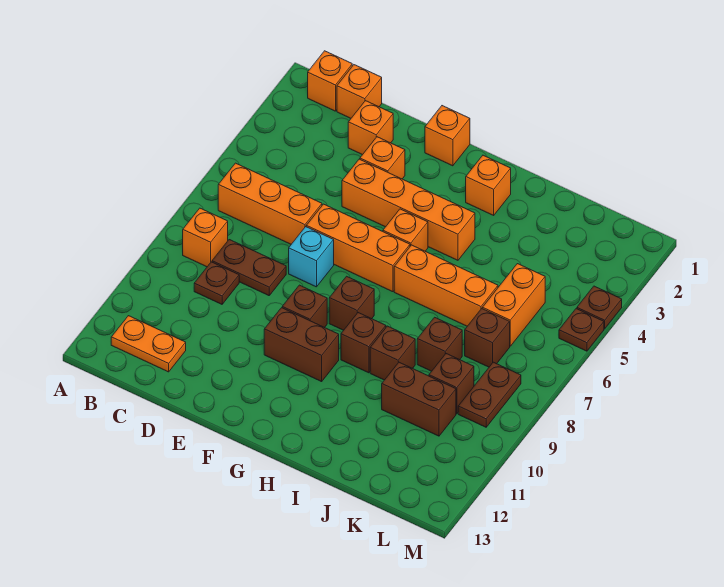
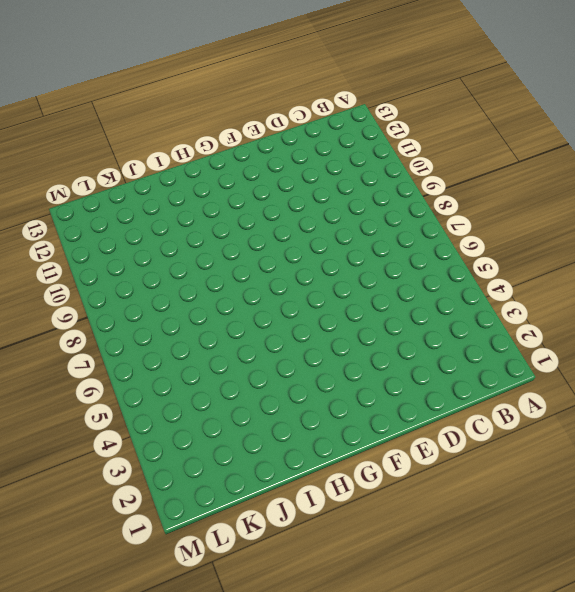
none -> orange 1x1 brick [308,51,352,111]
none -> orange 1x3 brick [218,163,322,244]
none -> orange 1x1 brick [183,208,228,267]

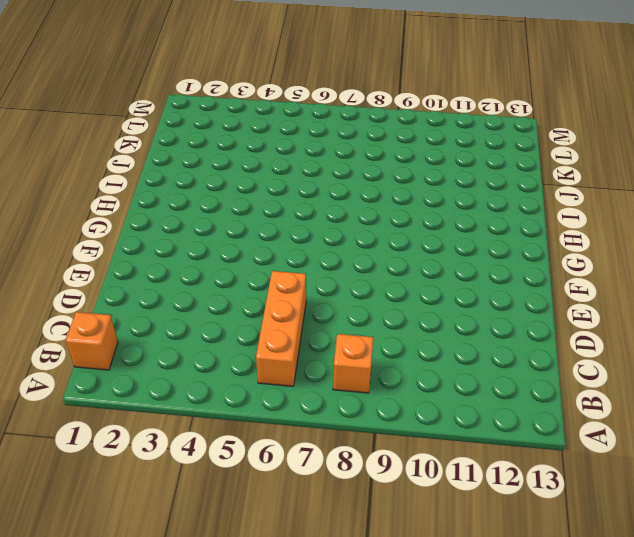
none -> orange 1x2 plate [111,316,186,372]
none -> orange 1x1 brick [337,65,382,118]
none -> brown 1x2 plate [212,240,286,296]

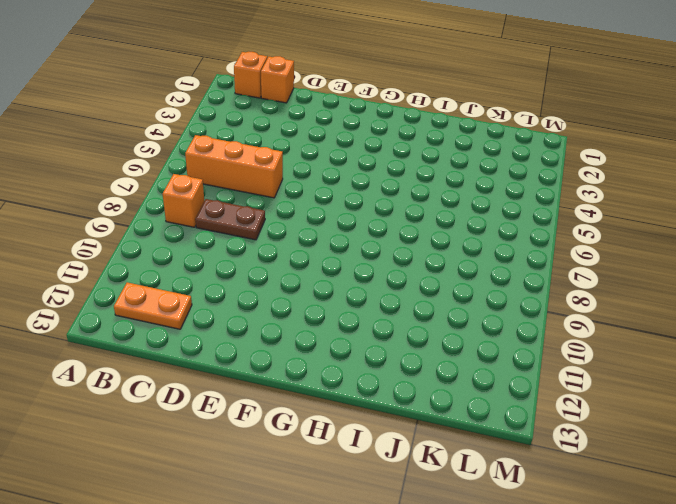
none -> brown 1x1 plate [194,262,239,304]
none -> orange 1x1 brick [348,101,393,155]
none -> orange 1x1 brick [360,137,405,179]

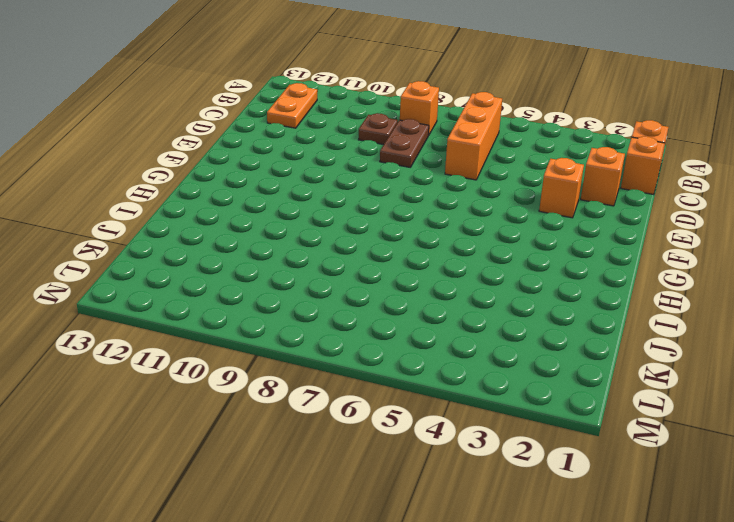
none -> orange 1x4 brick [342,159,475,260]
none -> orange 1x3 brick [306,204,410,292]
none -> cyan 1x1 brick [289,227,334,287]

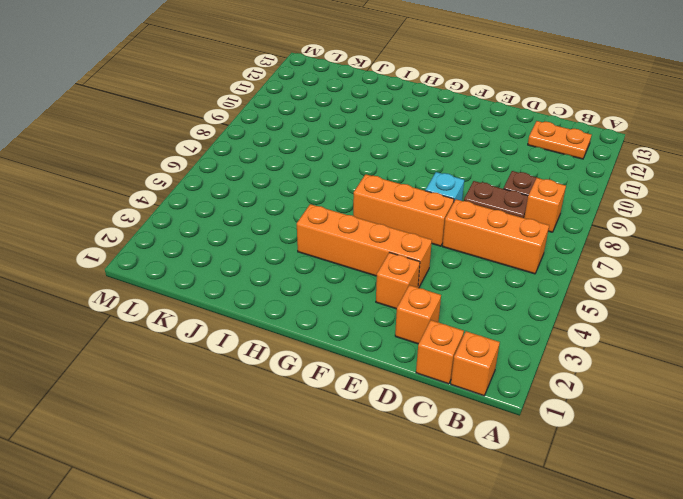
none -> orange 1x1 brick [425,106,470,166]
none -> brown 1x1 brick [282,285,327,328]
none -> brown 1x2 brick [264,308,339,382]

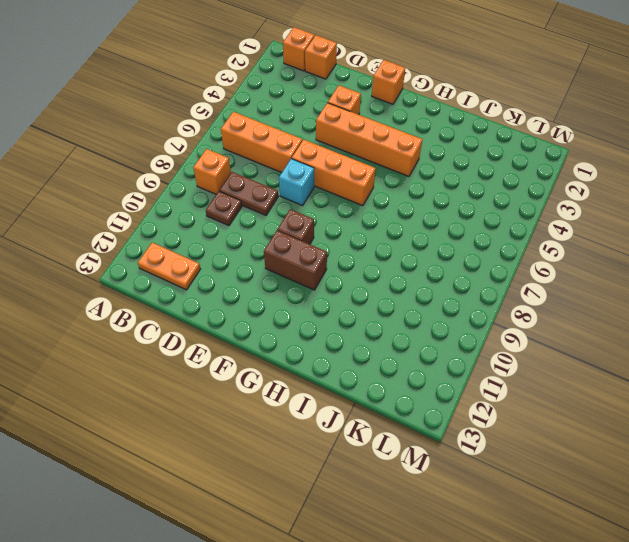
none -> orange 1x1 brick [348,101,393,155]
none -> orange 1x1 brick [383,209,428,251]
none -> brown 1x1 brick [329,276,374,330]

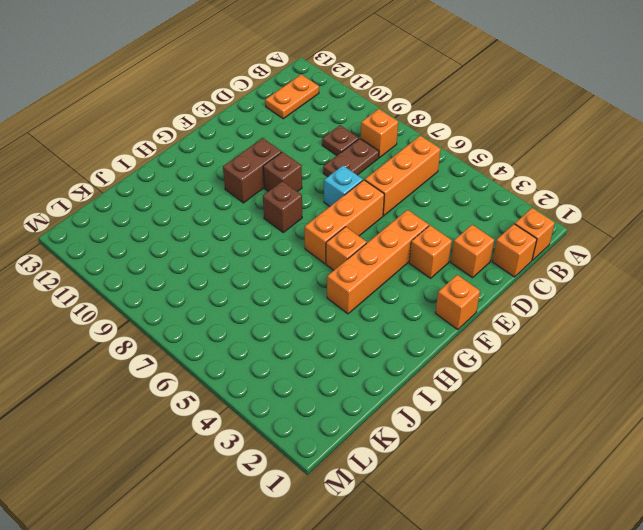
none -> orange 1x1 brick [466,155,511,215]
none -> orange 1x3 brick [394,245,498,326]
none -> brown 1x1 brick [341,313,386,373]

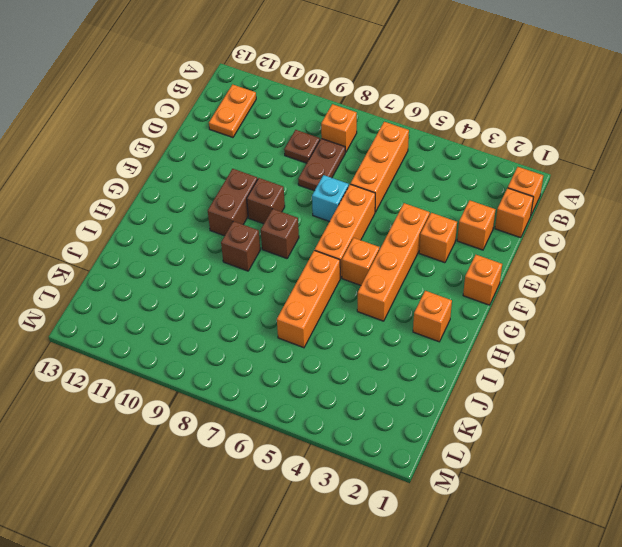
none -> brown 1x1 brick [370,326,415,380]
none -> brown 1x1 brick [417,317,462,371]
none -> brown 1x2 brick [382,362,456,436]

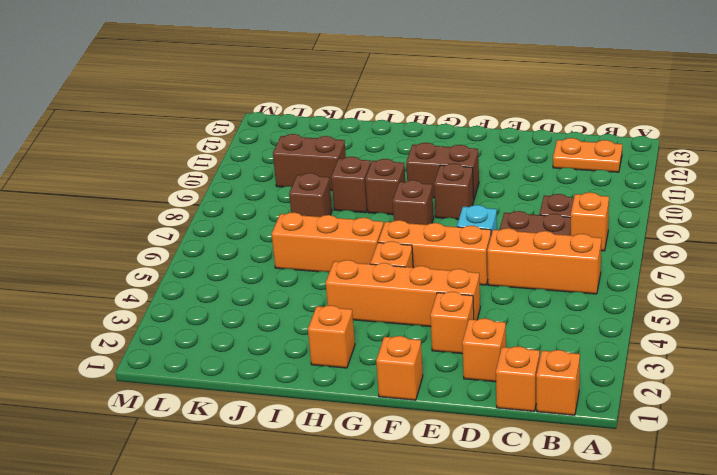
none -> orange 1x2 brick [482,264,545,346]
none -> brown 1x1 brick [465,309,510,367]
none -> brown 1x1 brick [429,354,474,414]

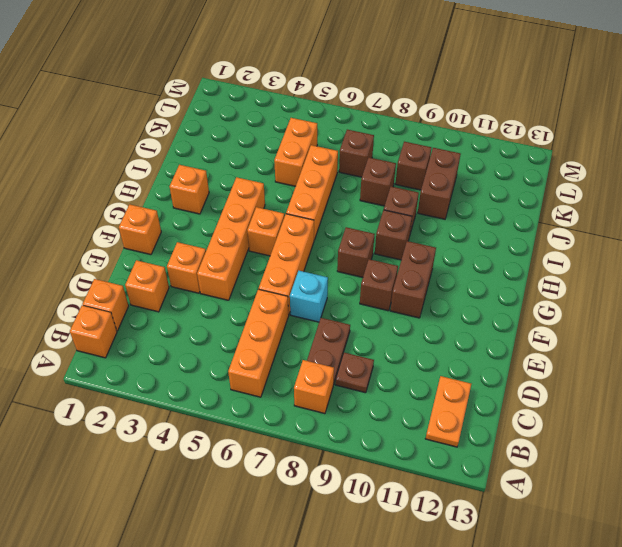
orange 1x2 brick [274,118,317,186] -> orange 1x2 brick turned to [482,264,545,346]
none -> brown 1x2 plate [458,362,521,427]
none -> brown 1x1 plate [577,286,622,329]
none -> brown 1x1 plate [559,309,604,351]

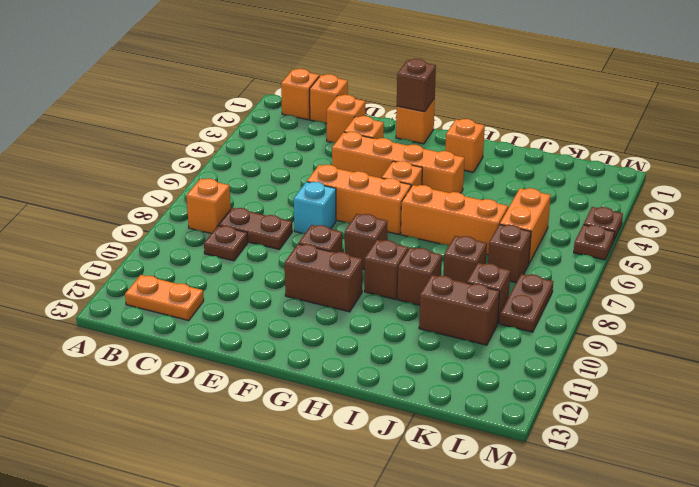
brown 1x1 brick [397,59,436,112] -> none
none -> orange 1x3 brick [218,163,322,244]

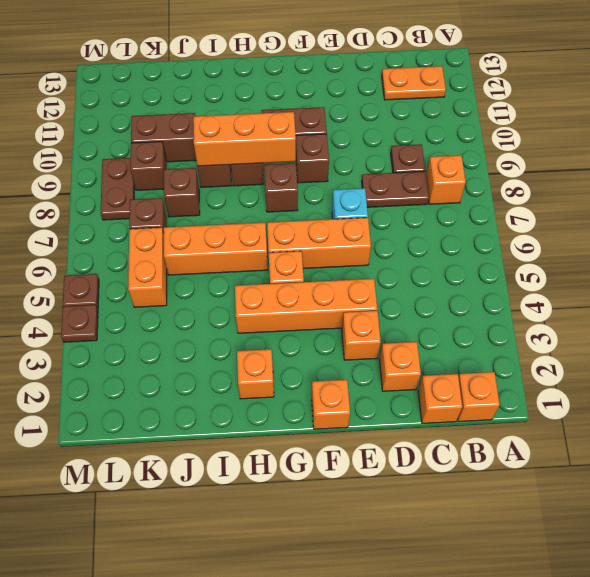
orange 1x3 brick [193,112,296,166] -> orange 1x3 brick moved to [218,163,322,244]

